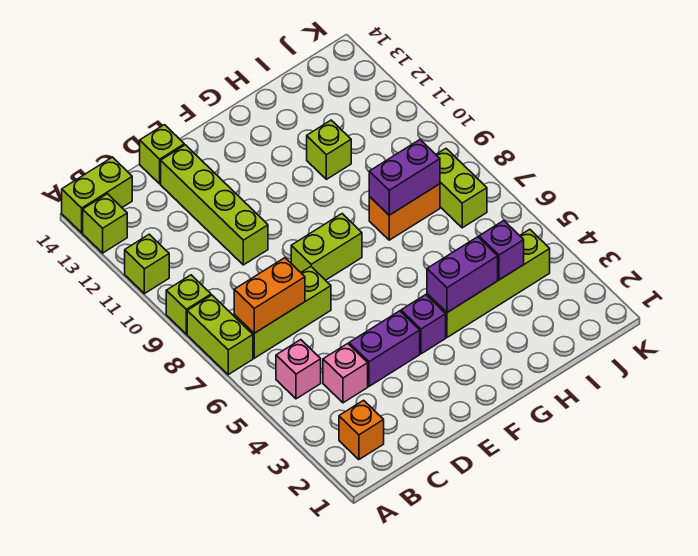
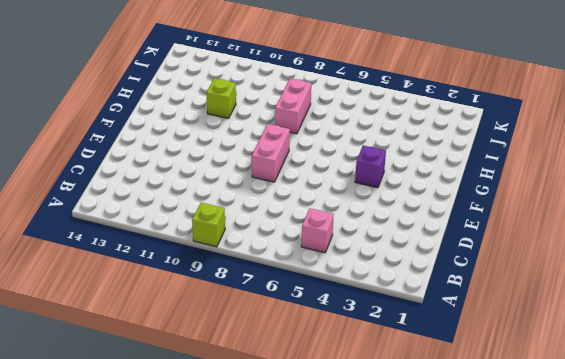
pink 1x2 brick [252,124,290,182] -> lime 1x2 brick [291,214,362,280]
pink 1x2 brick [275,78,311,134] -> orange 1x2 brick [369,184,440,240]
none -> lime 1x2 brick [187,295,253,375]
none -> lime 1x1 brick [125,234,169,294]
none -> lime 1x1 brick [83,194,127,253]

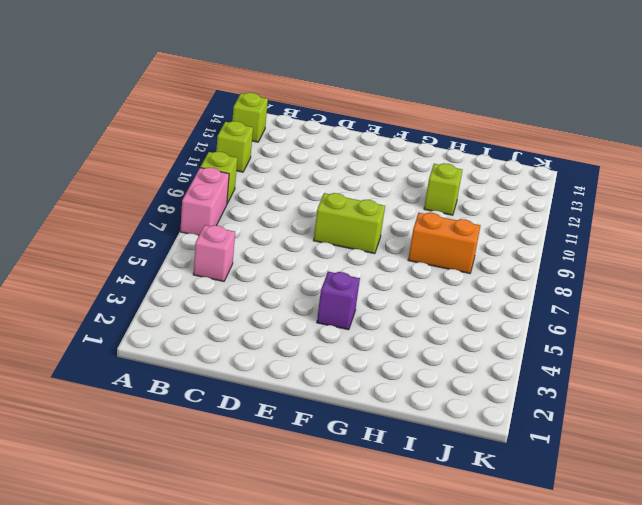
pink 1x2 brick [180,167,229,236] -> lime 1x2 brick [187,295,253,375]
none -> lime 1x2 brick [62,157,132,233]
none -> orange 1x1 brick [339,400,384,460]
none -> lime 1x3 brick [234,267,331,358]

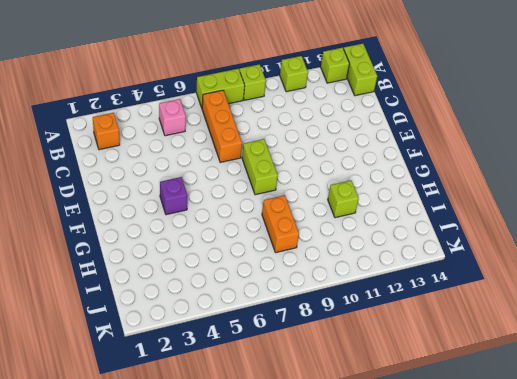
orange 1x3 brick [202,90,242,162] -> lime 1x3 brick [234,267,331,358]
none -> pink 1x1 brick [323,344,368,403]
none -> purple 1x2 brick [349,311,420,386]
none -> lime 1x4 brick [161,145,268,265]

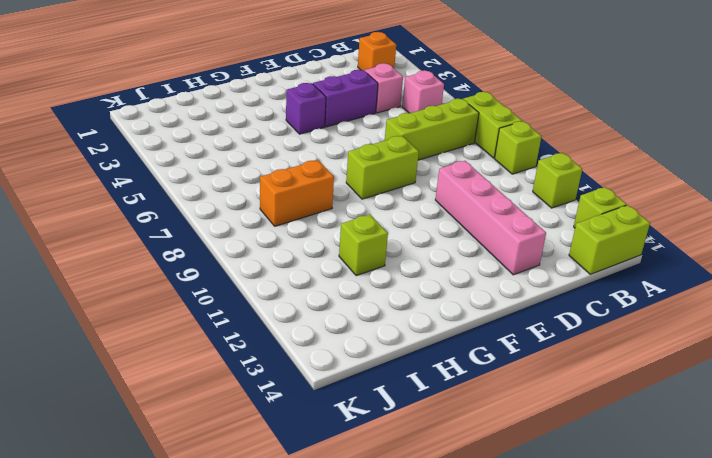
pink 1x4 brick [435,161,546,275] -> lime 1x4 brick [161,145,268,265]
none -> lime 1x1 brick [140,125,184,184]
none -> lime 1x4 brick [427,229,550,337]
none -> lime 1x2 brick [436,149,487,228]

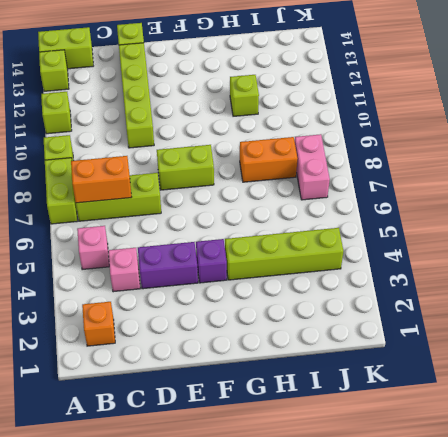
pink 1x2 brick [295,134,330,200] -> lime 1x2 brick [436,149,487,228]
none -> purple 1x2 brick [427,237,498,312]
none -> purple 1x2 brick [369,140,440,215]
none -> purple 1x1 brick [479,221,524,280]

